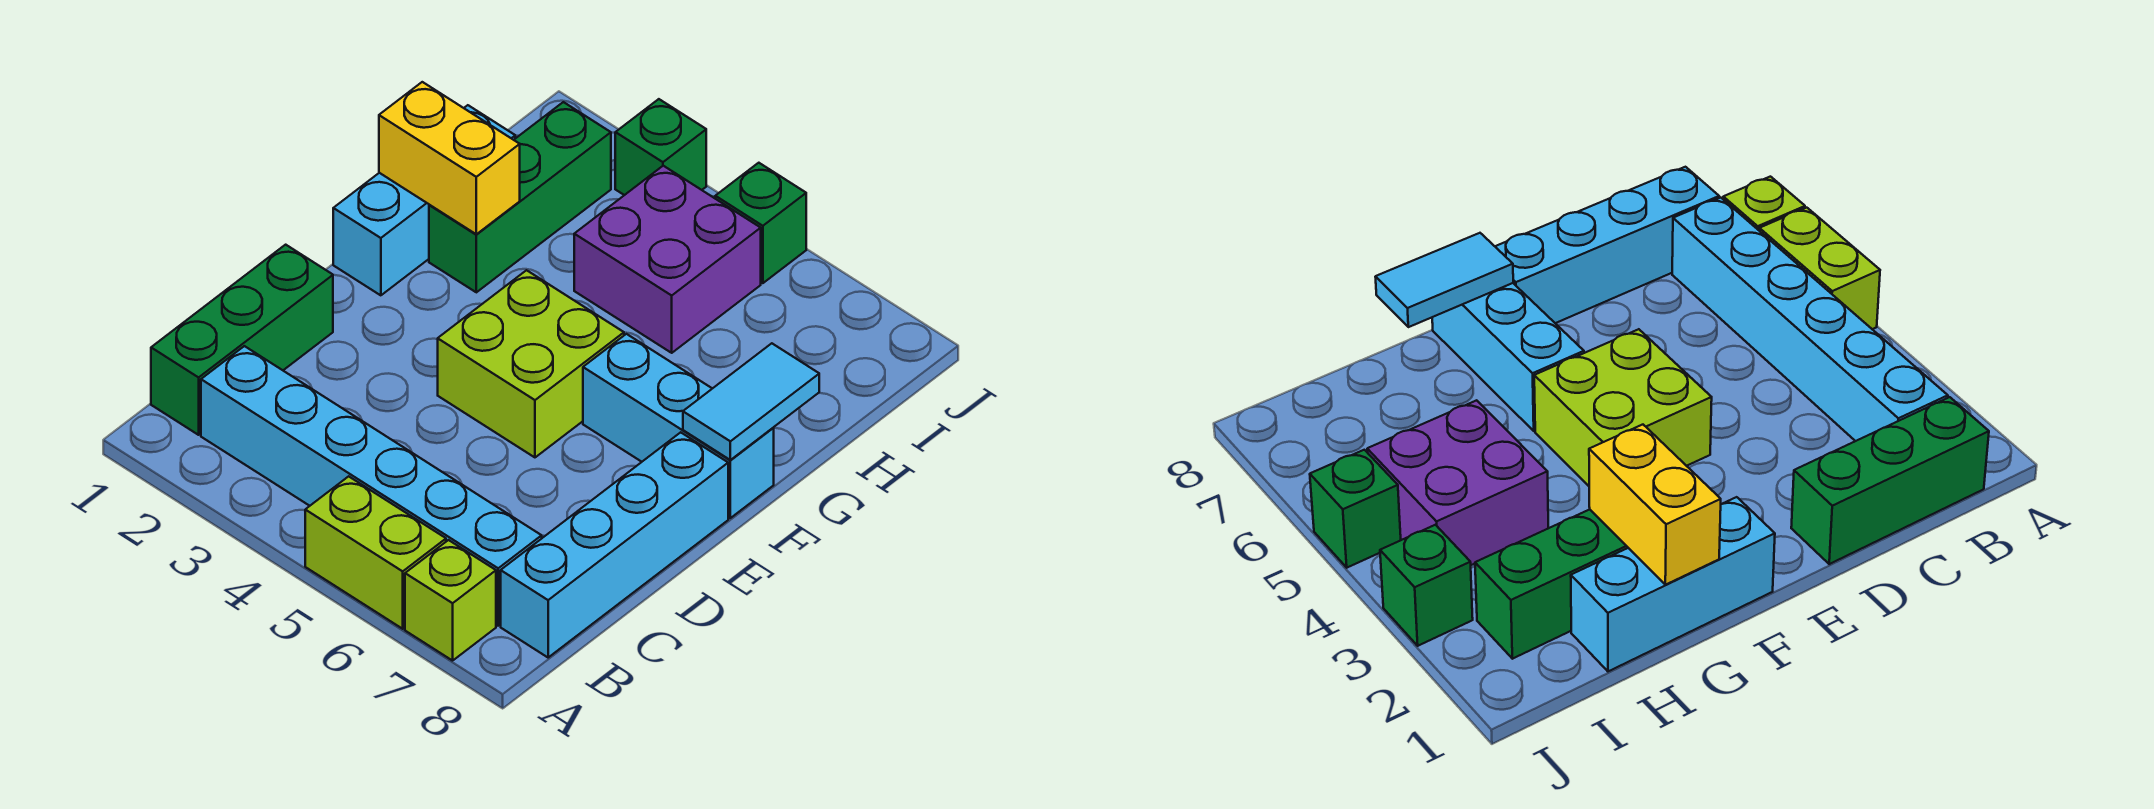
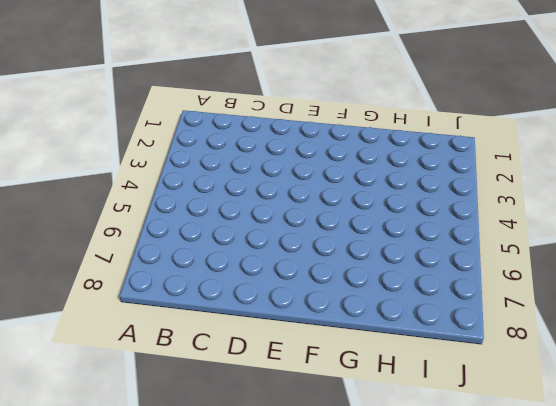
none -> lime 1x2 brick [305,476,446,629]
none -> lime 1x1 brick [405,540,496,661]
none -> green 1x3 brick [151,245,333,435]

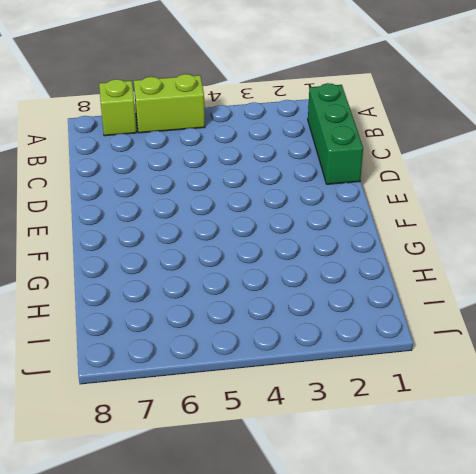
none -> cyan 1x6 brick [201,346,542,626]
none -> cyan 1x4 brick [501,432,728,657]
none -> lime 2x2 brick [438,270,624,457]

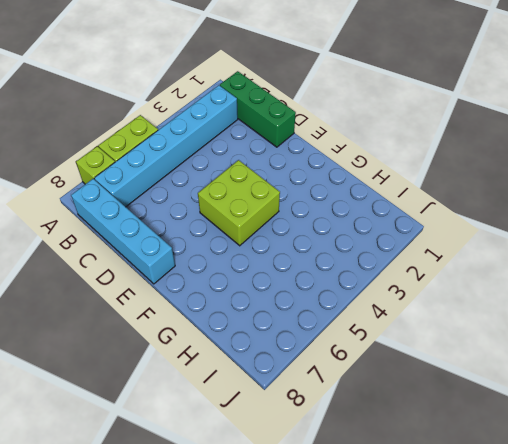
none -> cyan 1x3 brick [333,105,515,295]
none -> cyan 1x3 brick [583,334,774,518]
none -> green 1x3 brick [429,102,611,292]

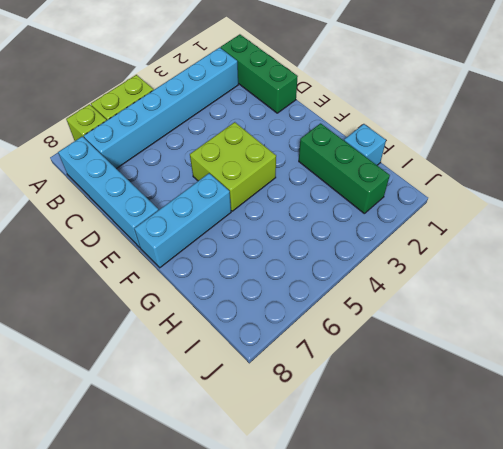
cyan 1x1 brick [344,124,386,165] -> cyan 1x3 brick [333,105,515,295]
none -> purple 2x2 brick [574,166,761,353]
none -> green 1x1 brick [615,99,706,195]
none -> green 1x1 brick [715,163,806,283]

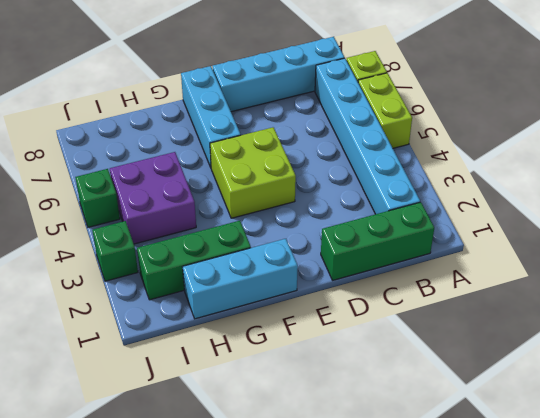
none -> cyan 1x2 tile [683,343,819,460]
none -> yellow 1x2 brick [379,82,520,234]

